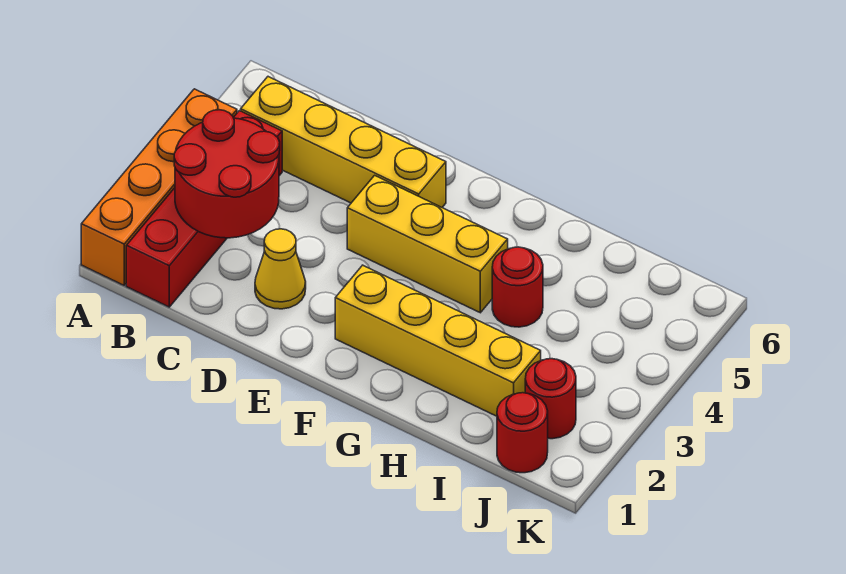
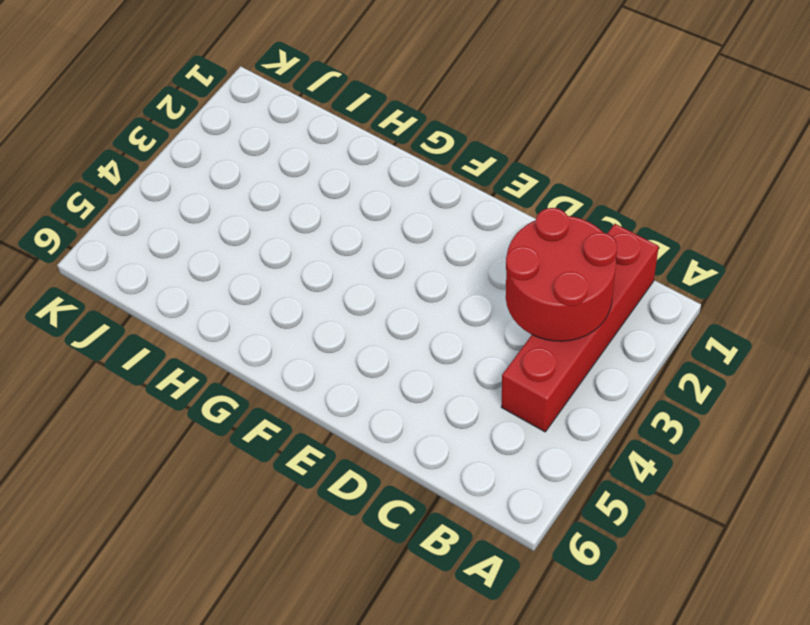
none -> orange 1x4 brick [81,89,237,285]
none -> yellow 1x4 brick [241,77,446,207]

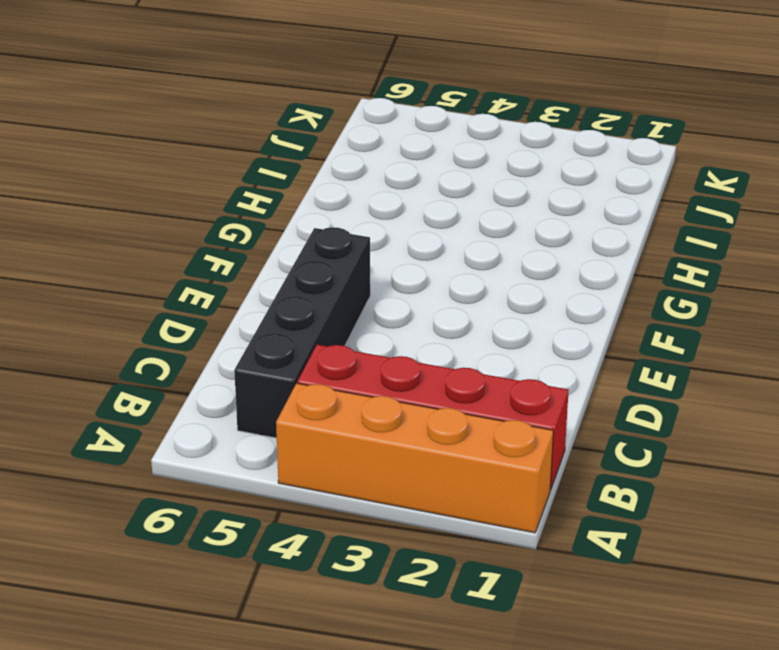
black 1x4 brick [234,227,370,438] -> yellow 1x4 brick [241,77,446,207]
none -> yellow 1x1 cone [255,229,306,309]
none -> yellow 1x3 brick [347,175,508,313]

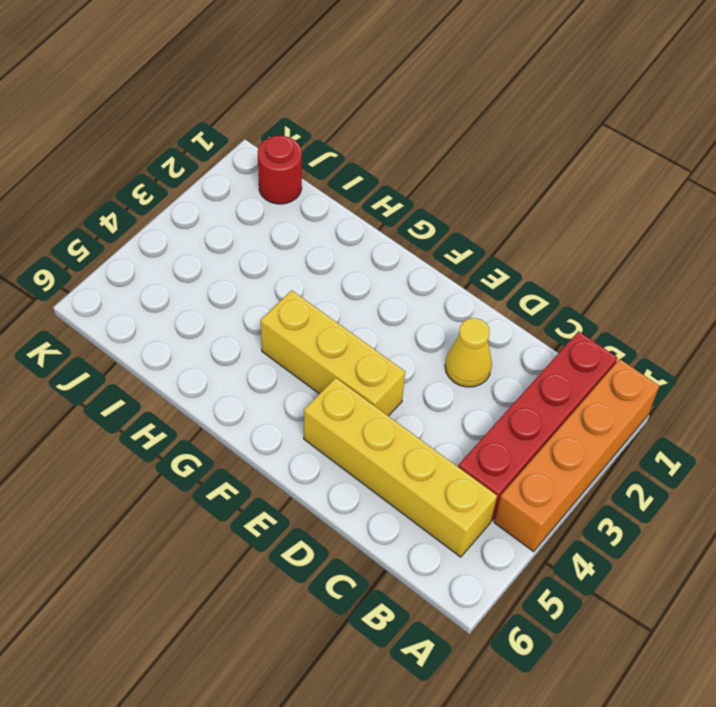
none -> yellow 1x4 brick [335,265,541,416]
none -> red 1x1 round brick [492,247,543,327]

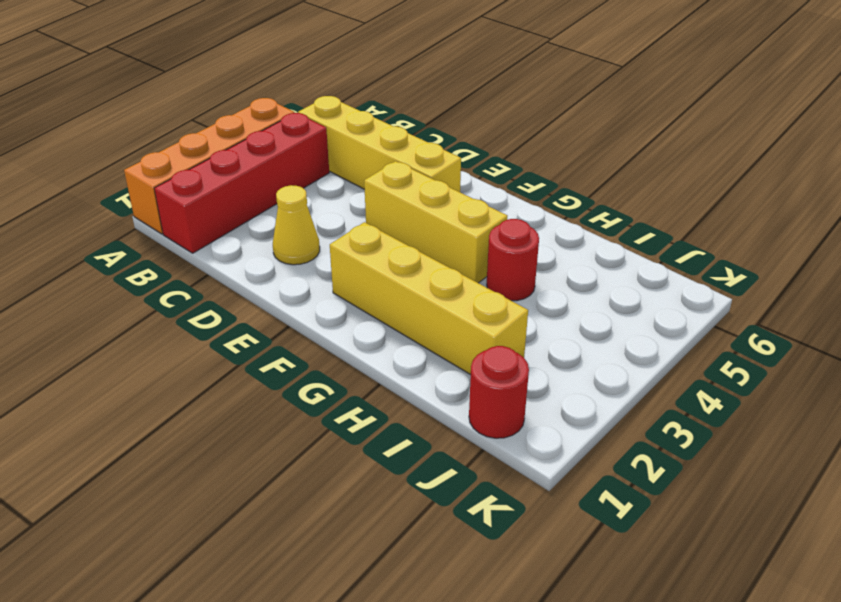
none -> red 1x1 round brick [525,359,576,439]
none -> red 2x2 round brick [174,110,280,238]

